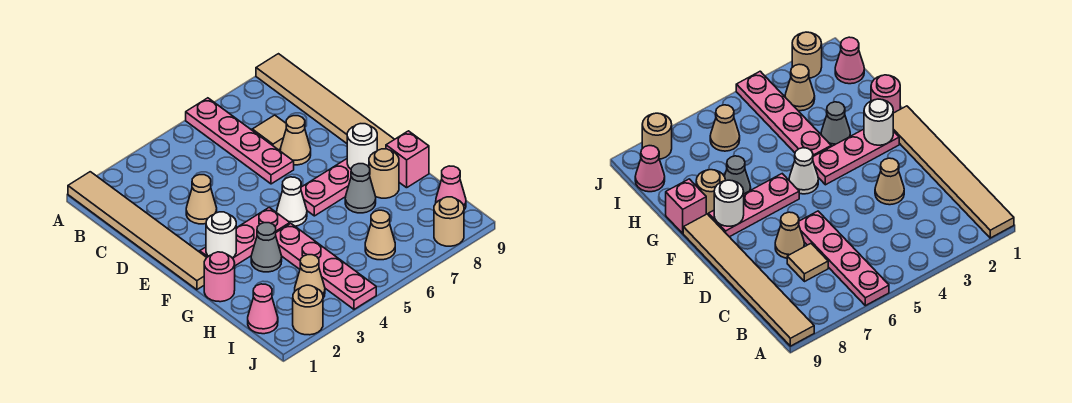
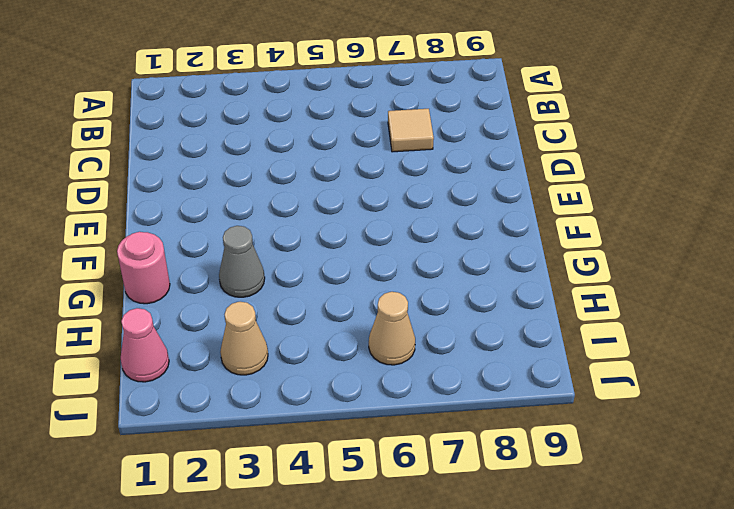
none -> tan 1x6 tile [68,172,207,290]
none -> pink 1x4 plate [186,98,294,184]
none -> tan 1x6 tile [256,54,394,150]

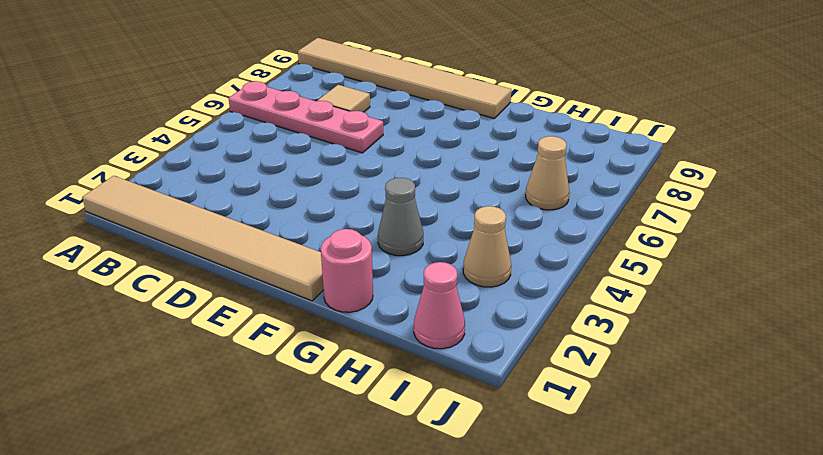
none -> tan 1x1 cone [186,175,217,224]
none -> tan 1x1 cone [280,116,311,165]
none -> pink 1x3 plate [200,208,290,266]

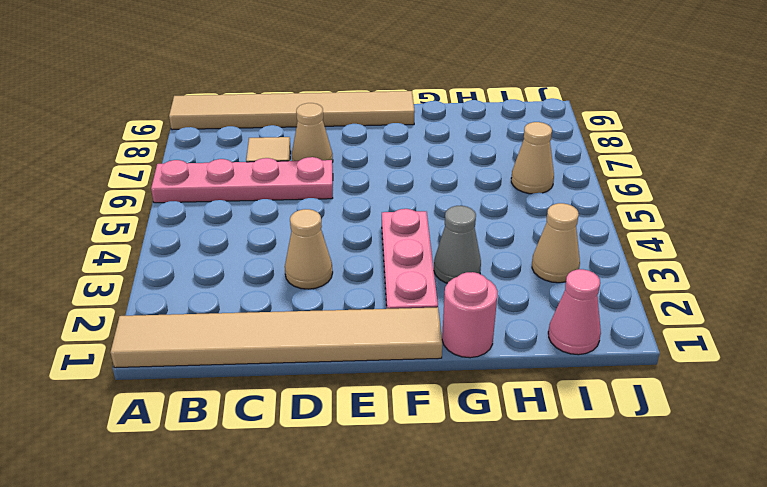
none -> white 1x1 cone [277,177,307,226]
none -> pink 1x3 plate [301,159,351,216]
none -> pink 1x4 plate [276,224,376,309]

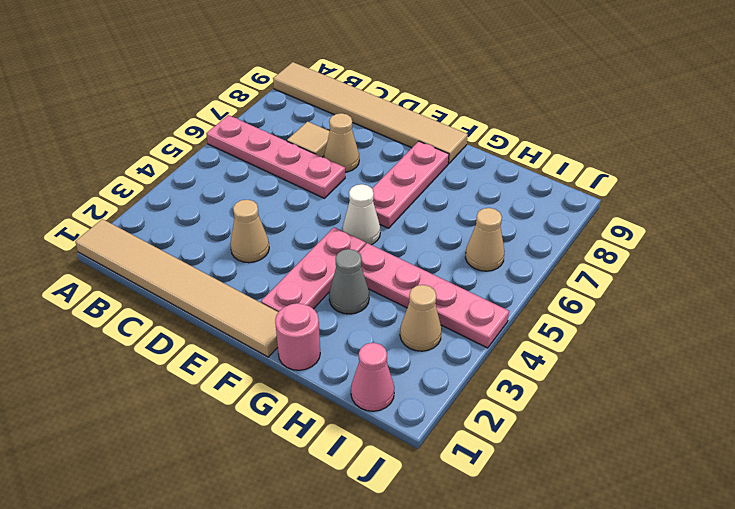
none -> grey 1x1 cone [345,164,376,213]
none -> tan 1x1 round brick [369,149,399,198]
none -> pink 1x1 brick [386,131,429,188]

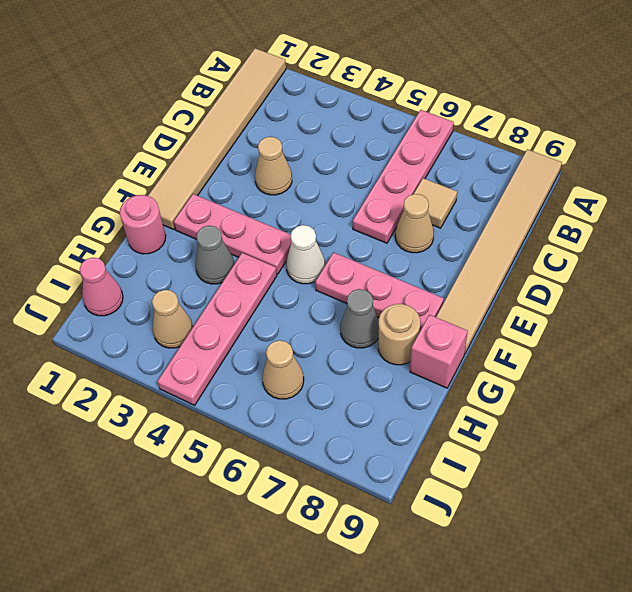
none -> pink 1x1 cone [436,166,466,210]
none -> tan 1x1 round brick [293,285,323,335]
none -> tan 1x1 round brick [434,197,464,246]

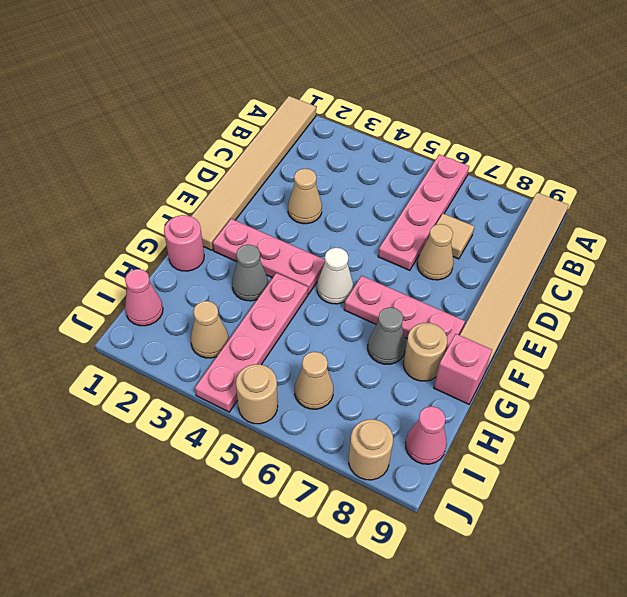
tan 1x1 round brick [236,364,278,424] -> tan 1x1 round brick moved to [293,285,323,335]
none -> white 1x1 round brick [206,212,236,258]
none -> white 1x1 round brick [347,124,377,169]

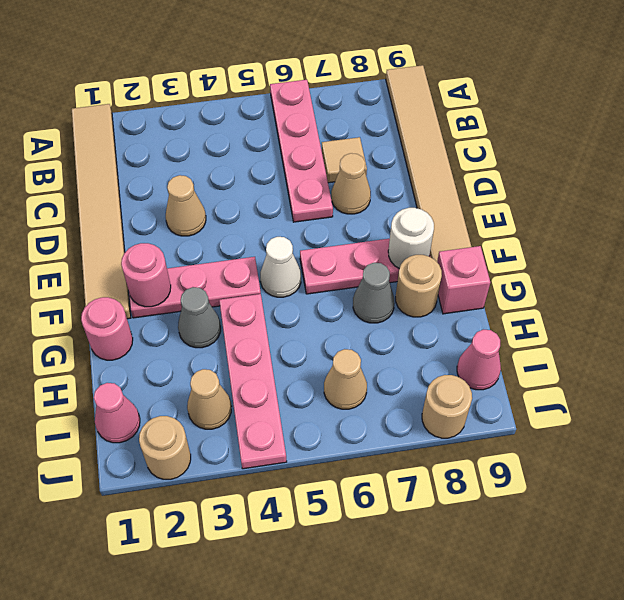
pink 1x1 round brick [121,243,171,307] -> white 1x1 round brick [206,212,236,258]

